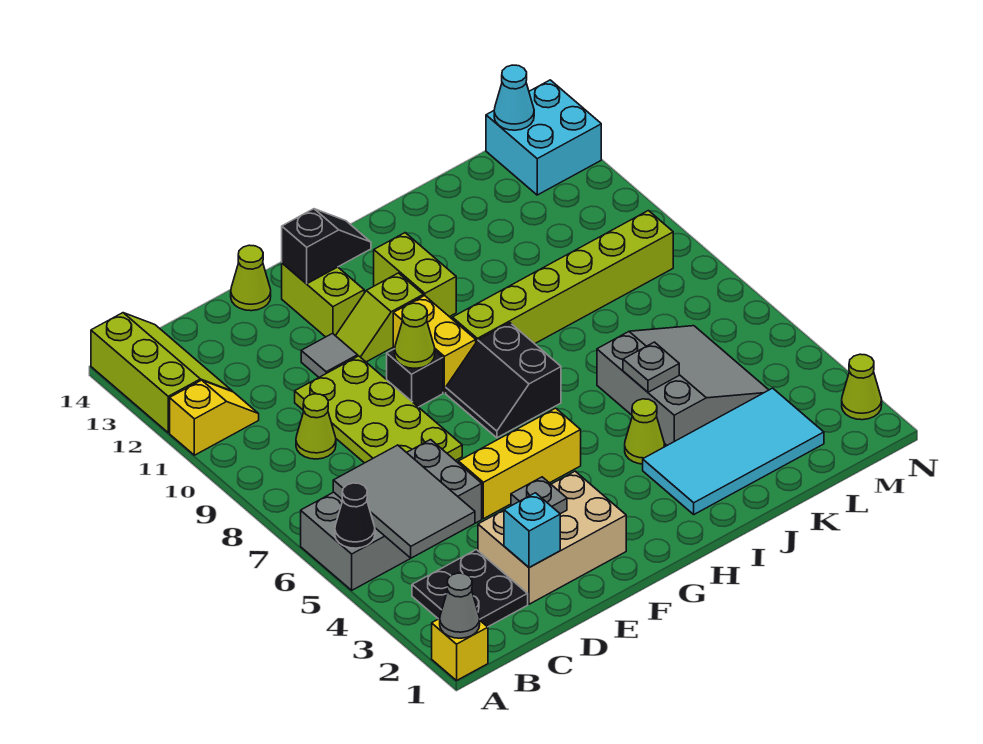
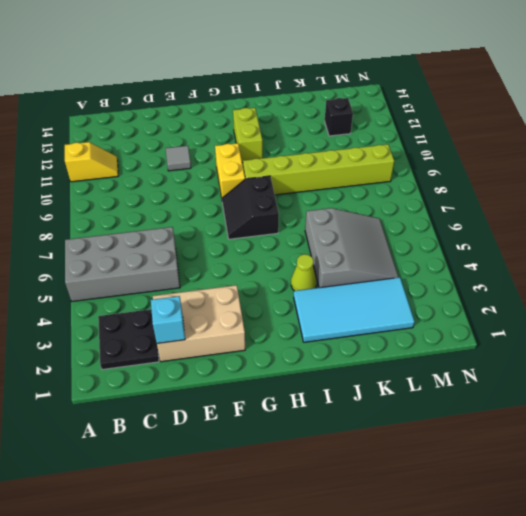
black 1x1 brick [325,98,353,136] -> black 1x1 brick moved to [387,349,443,407]
none -> yellow 1x1 brick [432,619,488,681]
none -> lime 2x3 slope [91,313,232,433]
none -> lime 1x1 cone [296,394,336,459]
none -> lime 2x4 plate [295,356,462,463]

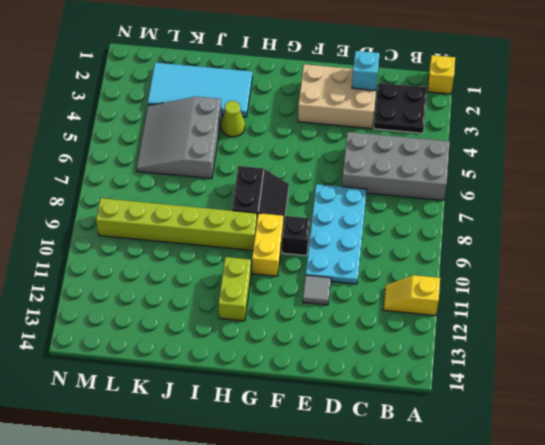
cyan 2x4 plate [306,184,367,284] -> lime 2x4 plate [295,356,462,463]
none -> lime 2x3 slope [91,313,232,433]
none -> lime 1x1 cone [296,394,336,459]
none -> yellow 1x3 brick [458,408,581,519]
none -> lime 1x1 cone [231,245,271,311]

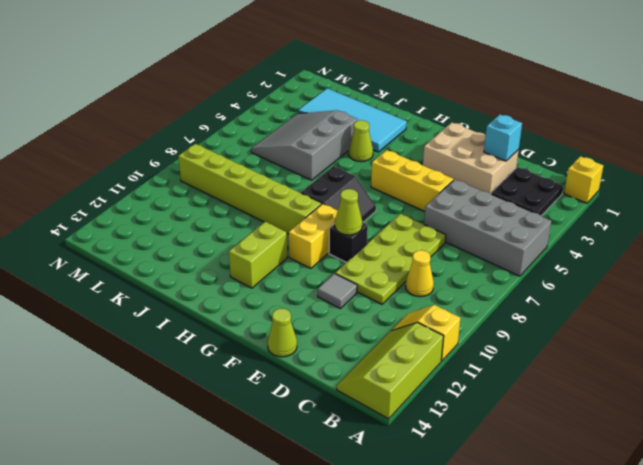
yellow 1x1 cone [405,250,434,297] -> lime 1x1 cone [296,394,336,459]
none -> lime 1x2 slope [336,273,423,362]
none -> lime 1x2 brick [282,263,364,337]
none -> cyan 2x2 brick [486,80,601,195]
none -> lime 1x1 cone [842,354,882,420]

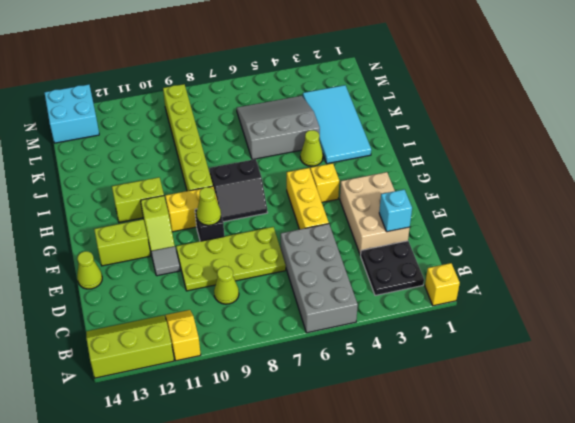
yellow 1x1 brick [310,163,339,202] -> none
none -> lime 1x1 cone [842,354,882,420]
none -> grey 1x1 cone [440,573,480,638]
none -> black 1x1 cone [335,483,375,548]
none -> grey 2x3 tile [333,445,475,558]

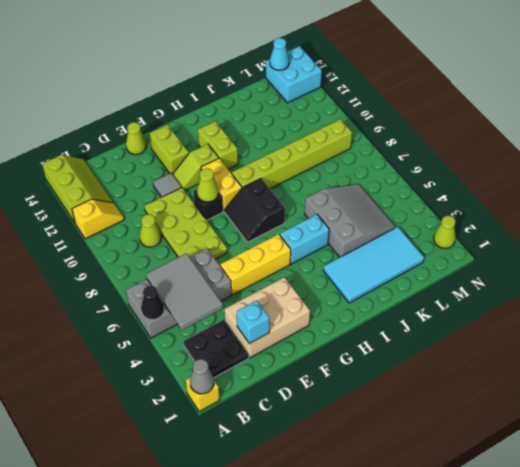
cyan 1x2 brick [280,214,329,264] -> none
none -> lime 1x1 cone [625,399,665,464]
none -> grey 1x1 plate [511,477,567,514]
none -> black 1x2 slope [282,209,371,284]
none -> grey 1x1 plate [623,342,679,392]

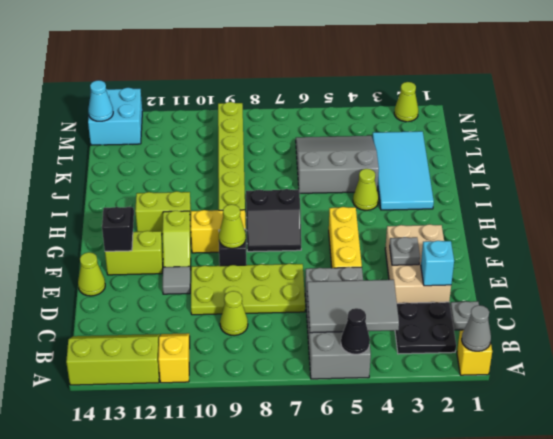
grey 1x1 plate [450,301,479,330] -> grey 1x1 plate moved to [623,342,679,392]

